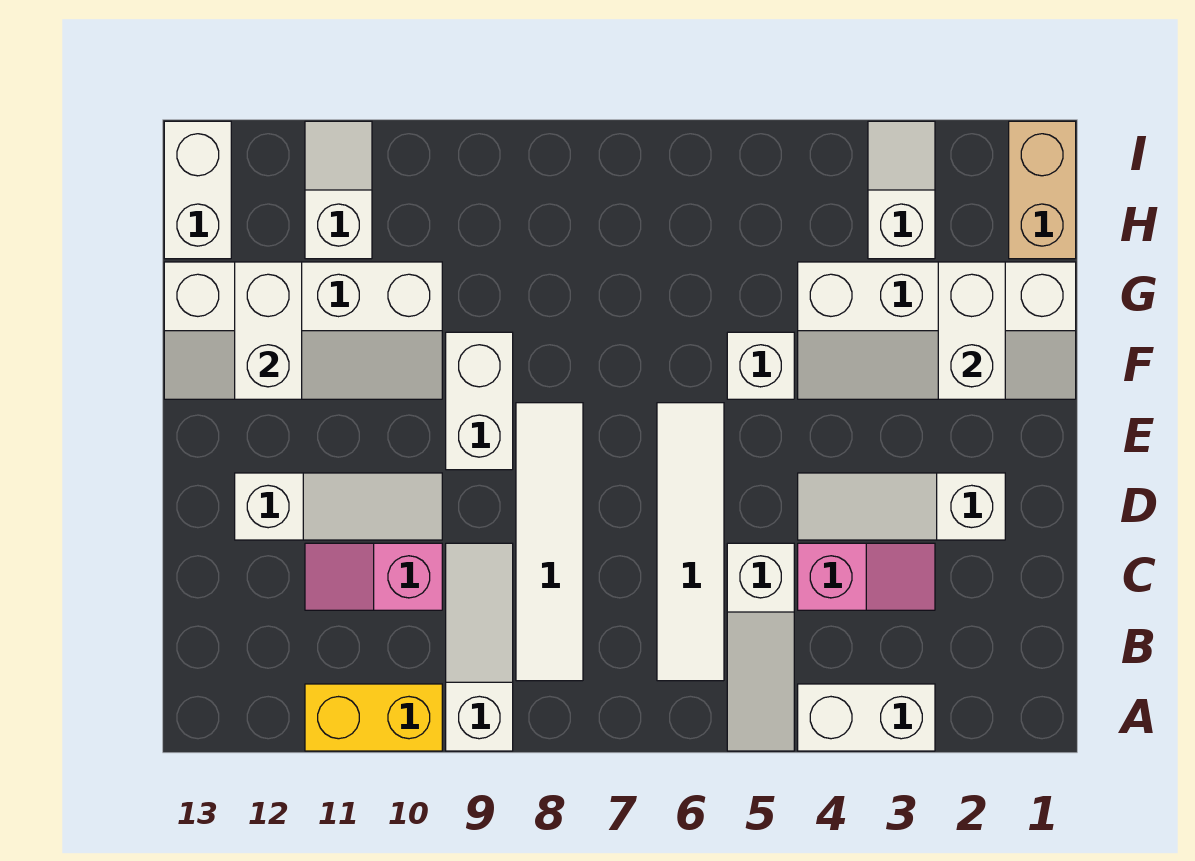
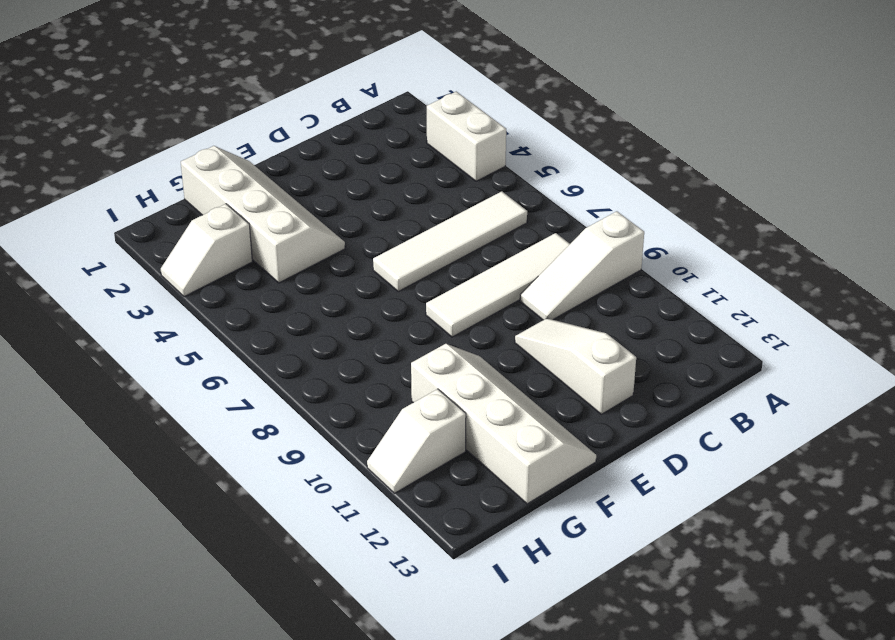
none -> white 1x3 slope [727,543,794,751]
none -> yellow 1x2 brick [305,684,442,751]
none -> pink 1x2 slope [798,543,935,610]

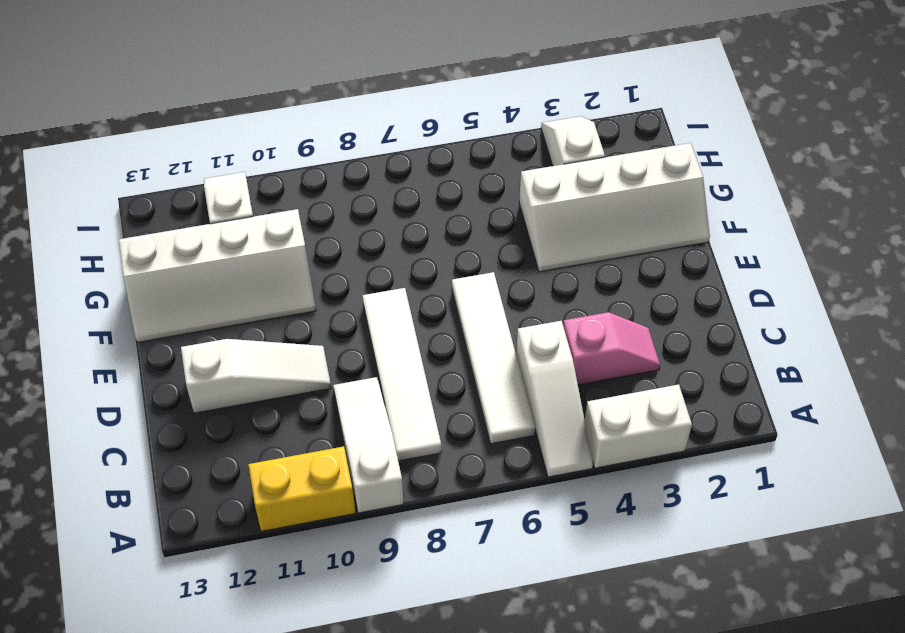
none -> pink 1x2 slope [305,543,442,610]
none -> white 1x3 slope [798,473,1005,540]
none -> white 1x2 brick [446,332,513,470]

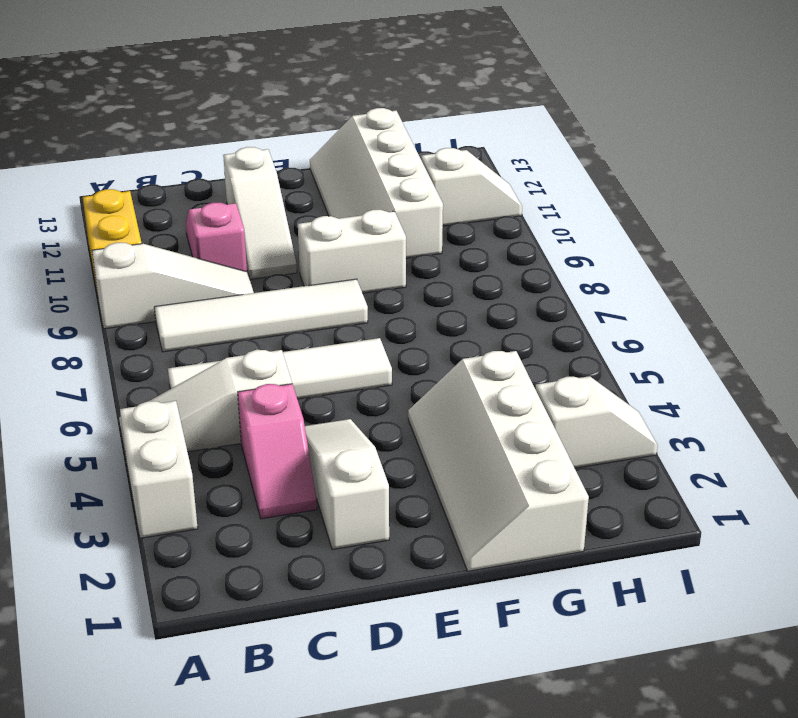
none -> white 1x1 brick [727,332,794,399]
none -> tan 1x2 brick [1009,121,1076,259]
none -> white 1x2 brick [164,121,231,259]

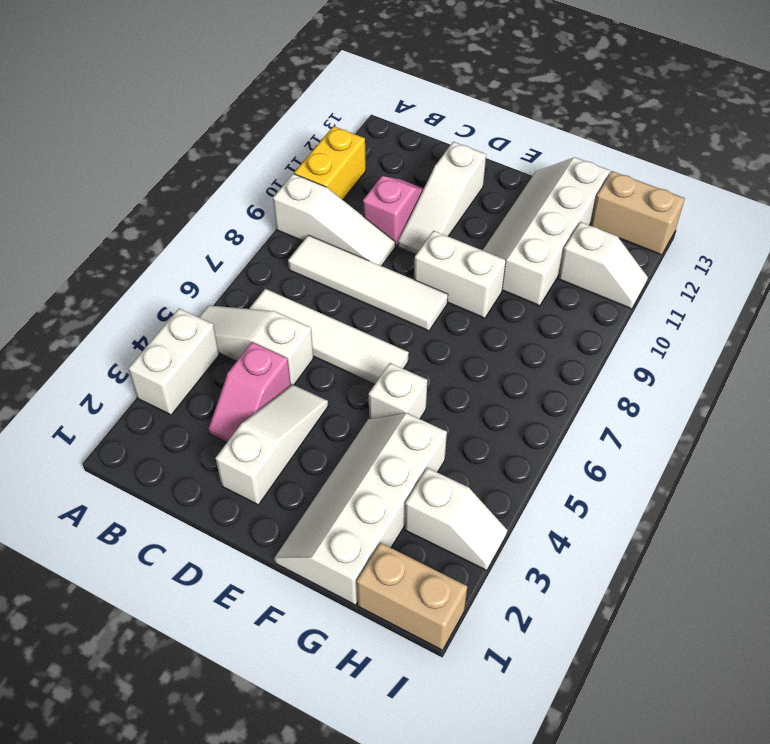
tan 1x2 brick [591,171,685,255] -> white 1x2 brick [164,121,231,259]
none -> white 1x2 brick [938,262,1005,399]
none -> white 1x2 brick [235,262,302,399]

